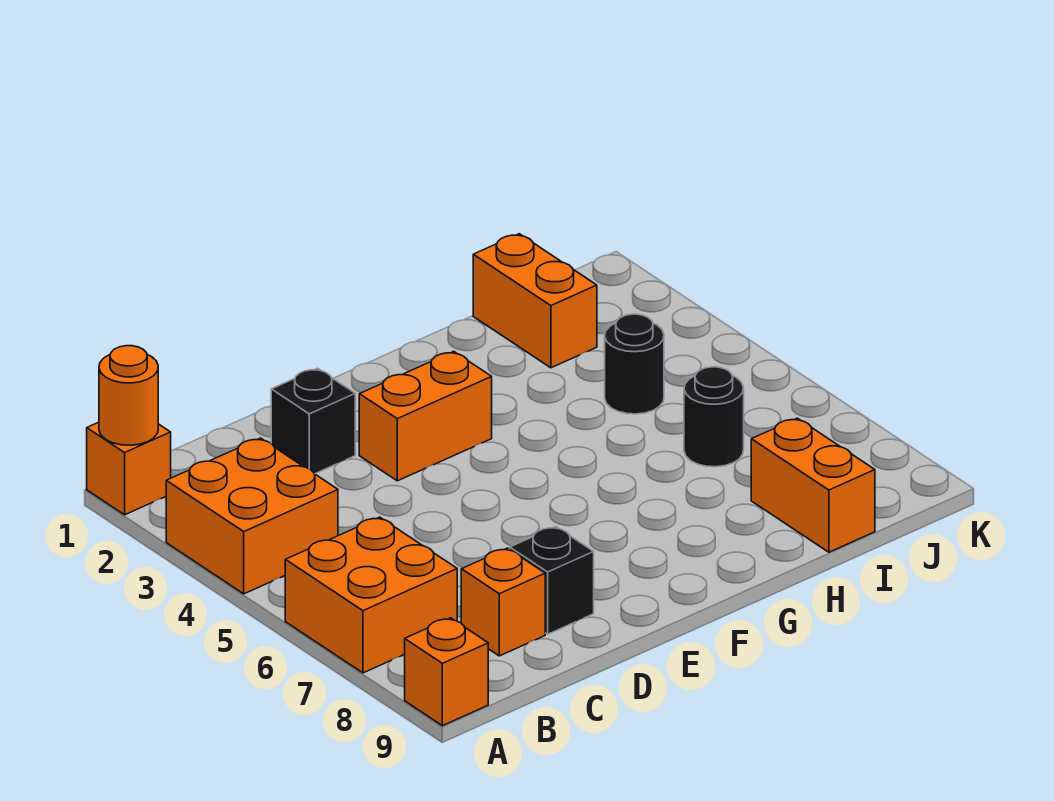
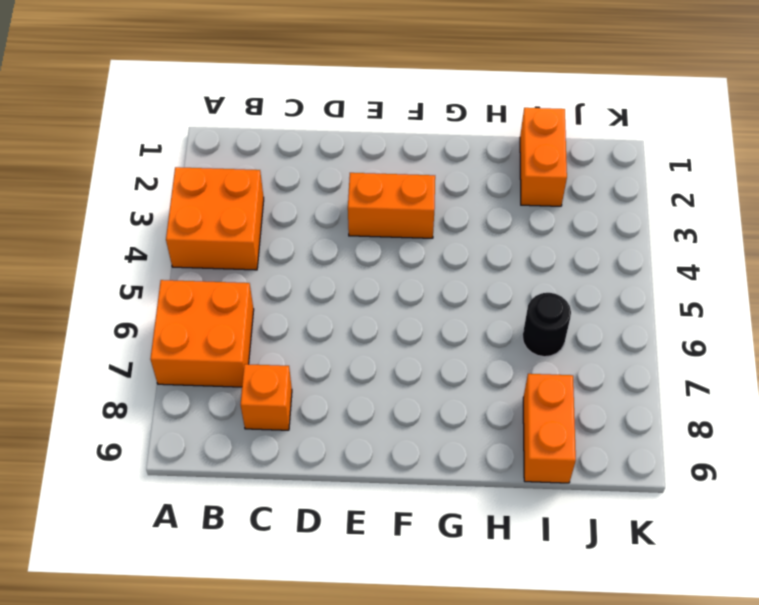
none -> orange 1x1 brick [87,422,171,515]
none -> orange 1x1 brick [405,618,488,726]
none -> black 1x1 brick [271,368,355,474]

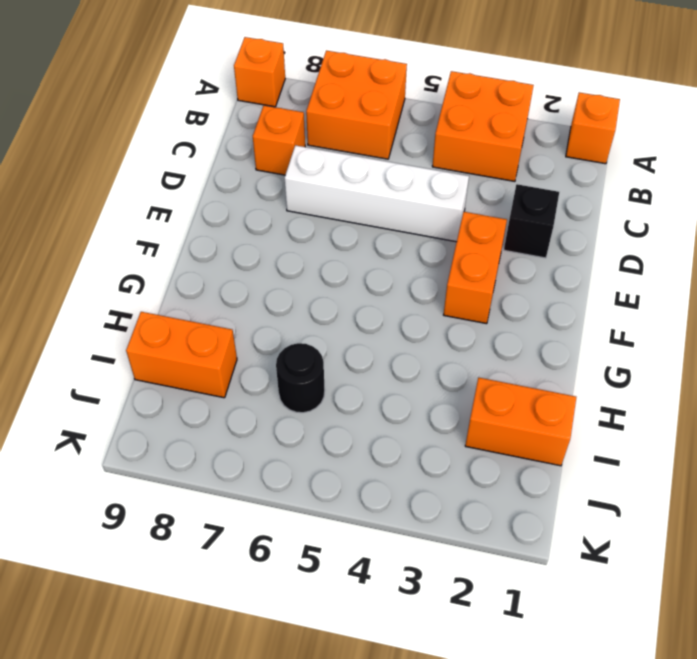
white 1x4 brick [285,145,469,242] -> none
none -> black 1x1 brick [510,527,594,634]
none -> black 1x1 round brick [605,314,664,414]
none -> orange 1x1 round brick [99,346,158,445]

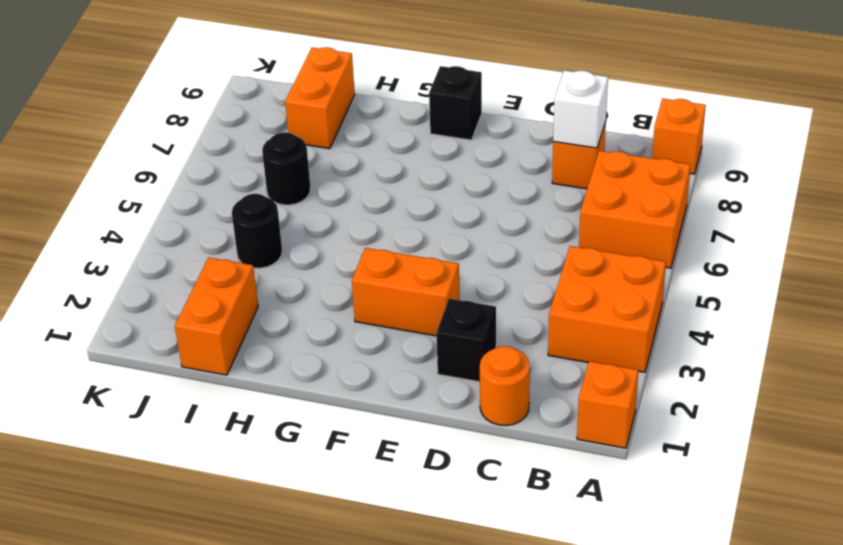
orange 1x1 round brick [480,346,530,426] -> orange 1x1 round brick moved to [99,346,158,445]
white 1x1 brick [553,70,608,148] -> none
black 1x1 brick [429,66,482,140] -> black 1x1 brick moved to [510,527,594,634]

